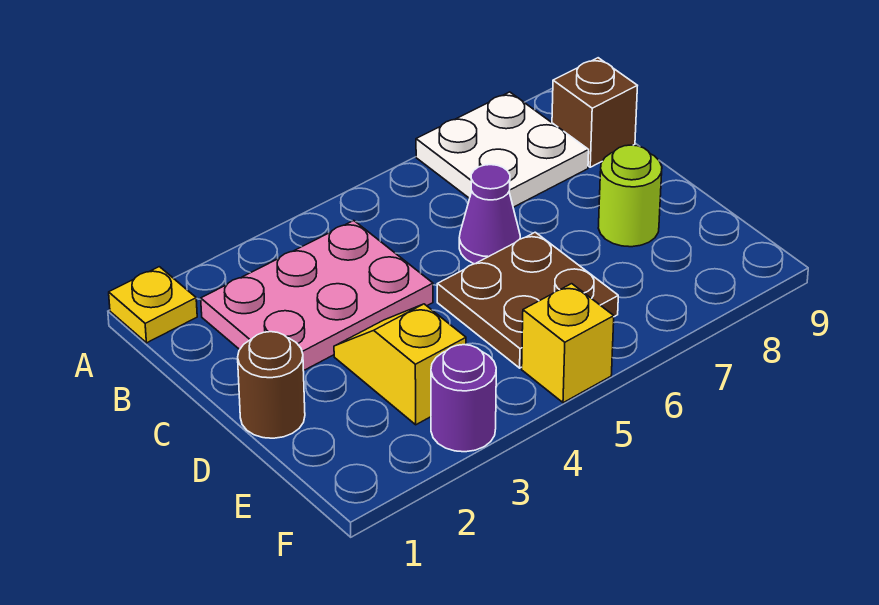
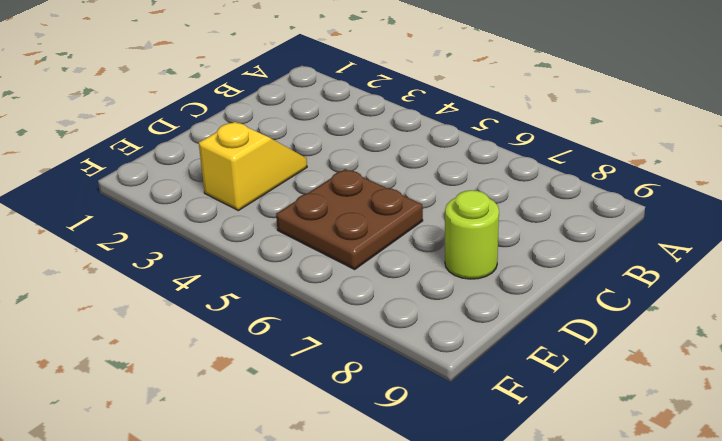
none -> yellow 1x1 plate [109,267,197,343]
none -> white 2x2 plate [416,92,589,207]

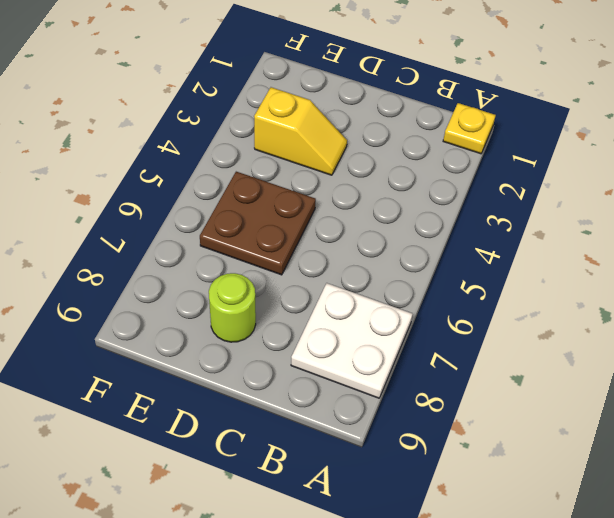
none -> pink 2x3 plate [201,221,433,371]
none -> brown 1x1 brick [552,58,637,167]

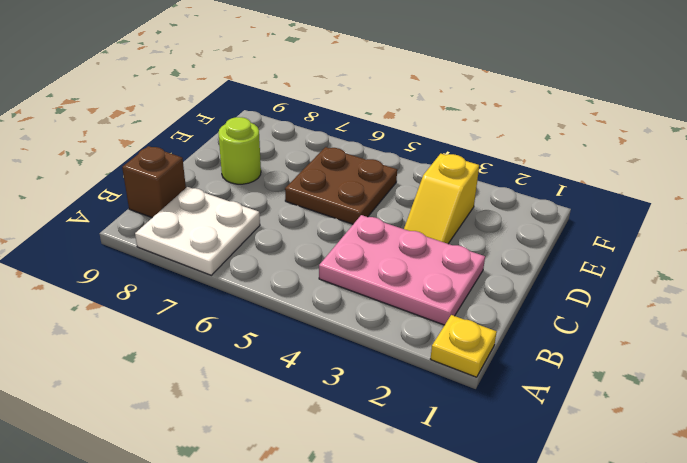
none -> purple 1x1 cone [459,165,520,264]
none -> brown 1x1 round brick [238,332,305,438]

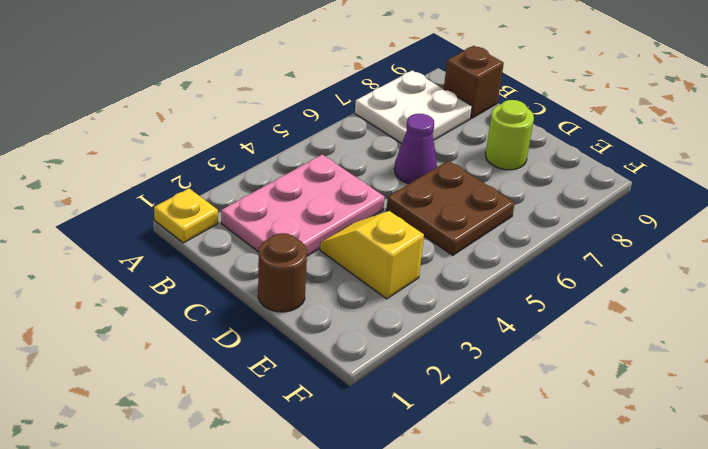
none -> purple 1x1 round brick [431,345,496,452]
none -> yellow 1x1 brick [522,284,614,403]

